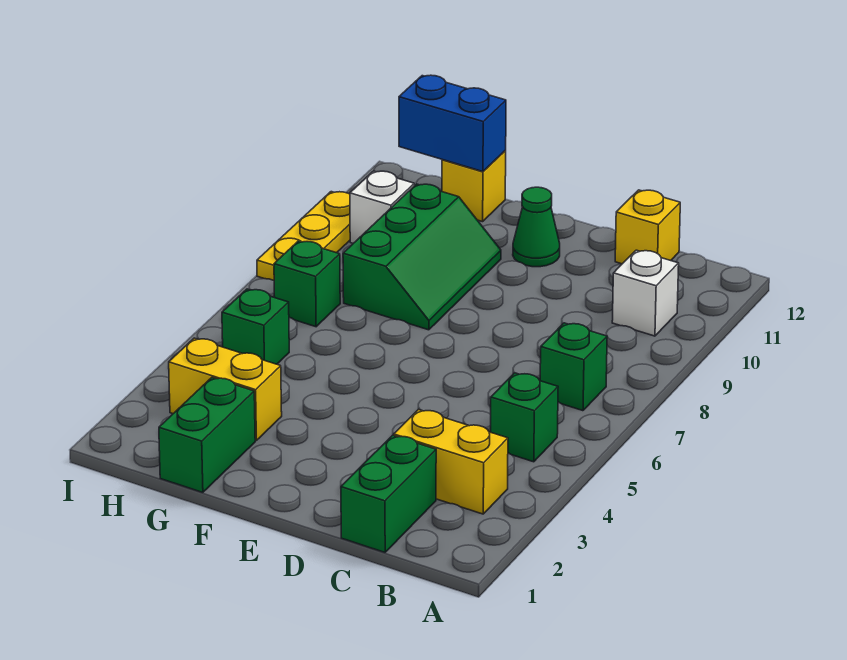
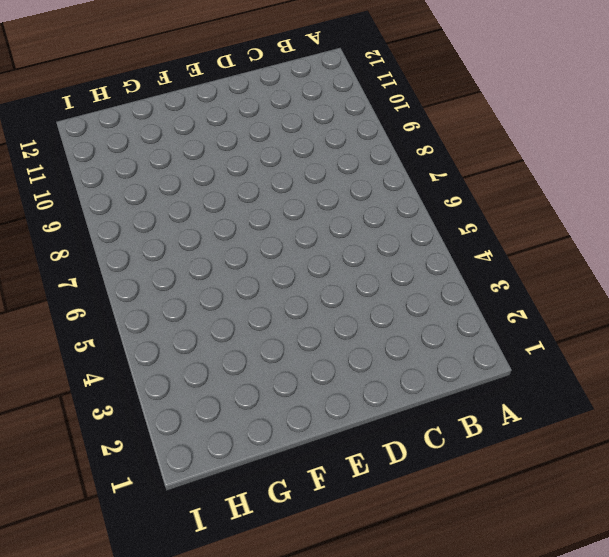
none -> yellow 1x2 brick [394,409,508,514]
none -> green 1x1 brick [491,373,558,462]
none -> green 1x1 brick [540,323,607,411]

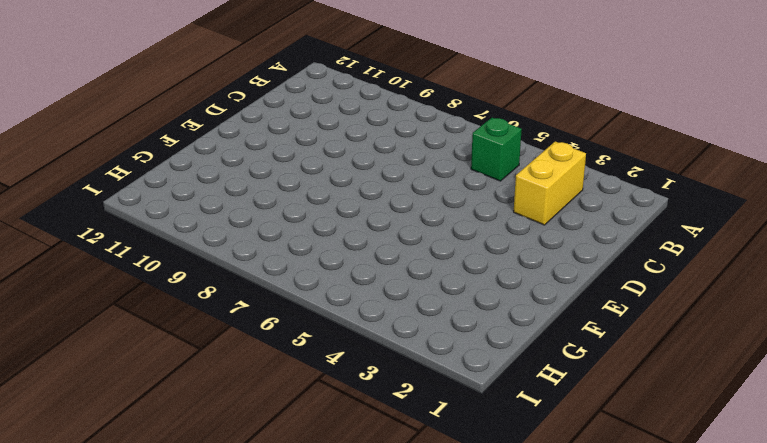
none -> green 1x1 brick [540,323,607,411]
none -> white 1x1 brick [612,250,679,336]
none -> green 1x2 brick [341,435,436,552]

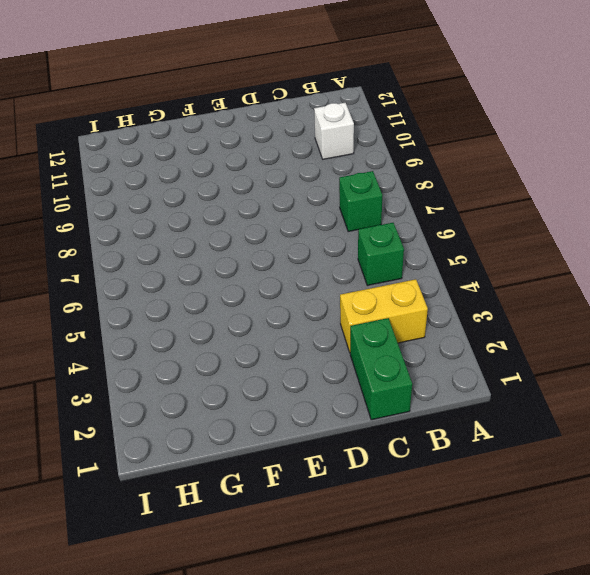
none -> yellow 1x1 brick [615,190,680,264]
none -> green 1x1 cone [513,187,560,267]
none -> green 2x3 slope [343,184,501,330]

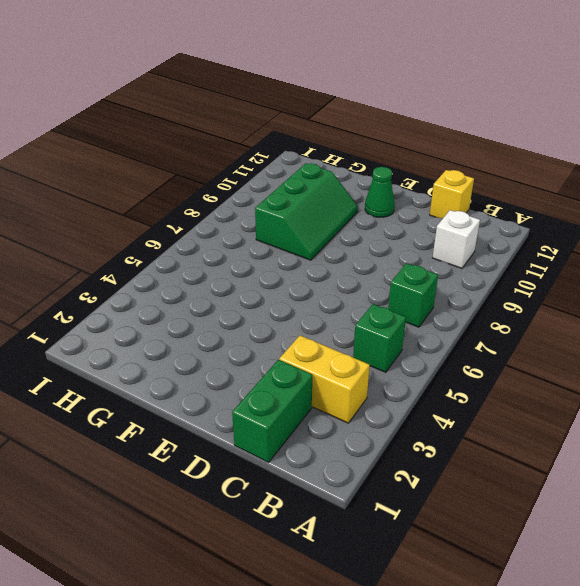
none -> green 1x2 brick [159,378,255,492]
none -> yellow 1x2 brick [169,338,282,441]
none -> yellow 1x1 brick [442,151,506,222]

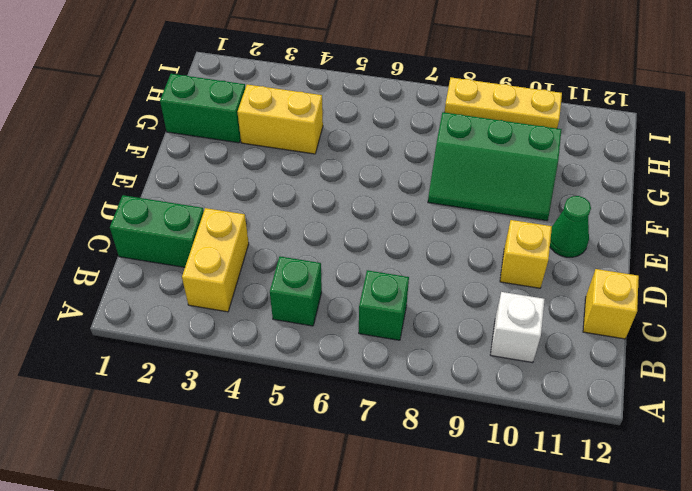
yellow 1x1 brick [500,220,552,288] -> yellow 1x1 brick moved to [442,151,506,222]
yellow 1x2 brick [238,84,323,154] -> yellow 1x2 brick turned to [169,338,282,441]
none -> green 1x1 brick [222,289,289,364]
none -> green 1x1 brick [274,241,340,327]
none -> white 1x1 brick [350,171,414,243]

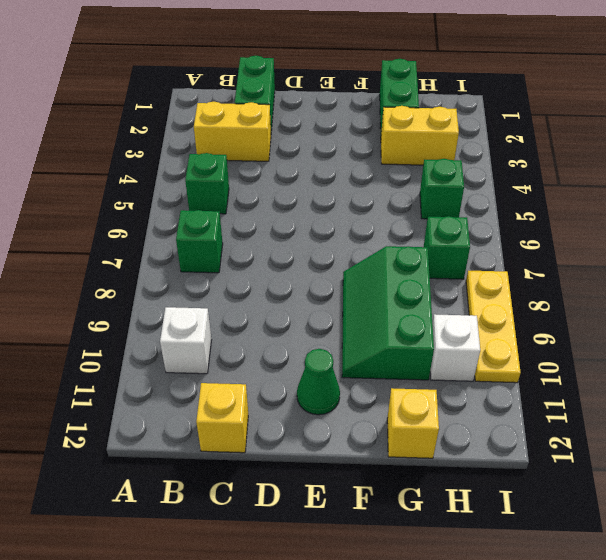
none -> blue 1x2 brick [399,75,506,172]

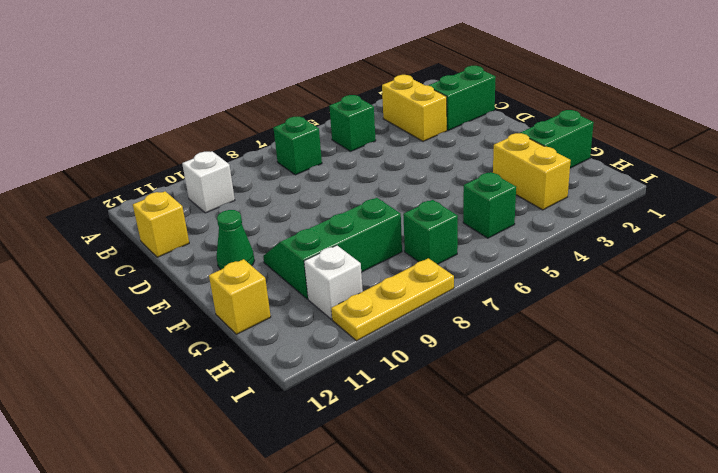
none -> blue 1x2 brick [399,75,506,172]

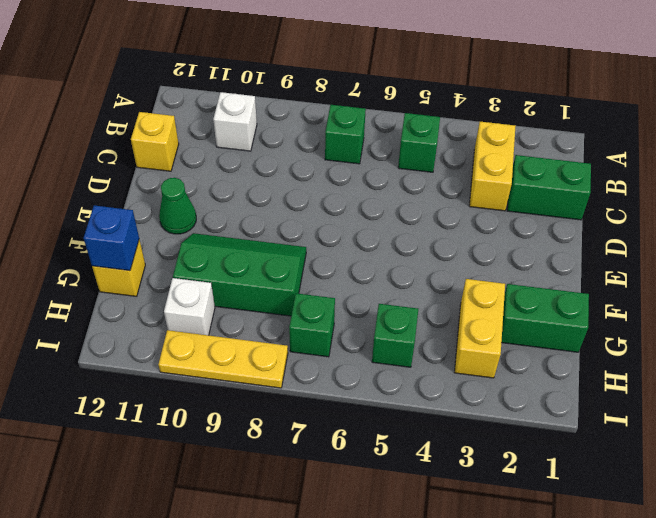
blue 1x1 brick [84,205,139,271] -> blue 1x2 brick [399,75,506,172]

